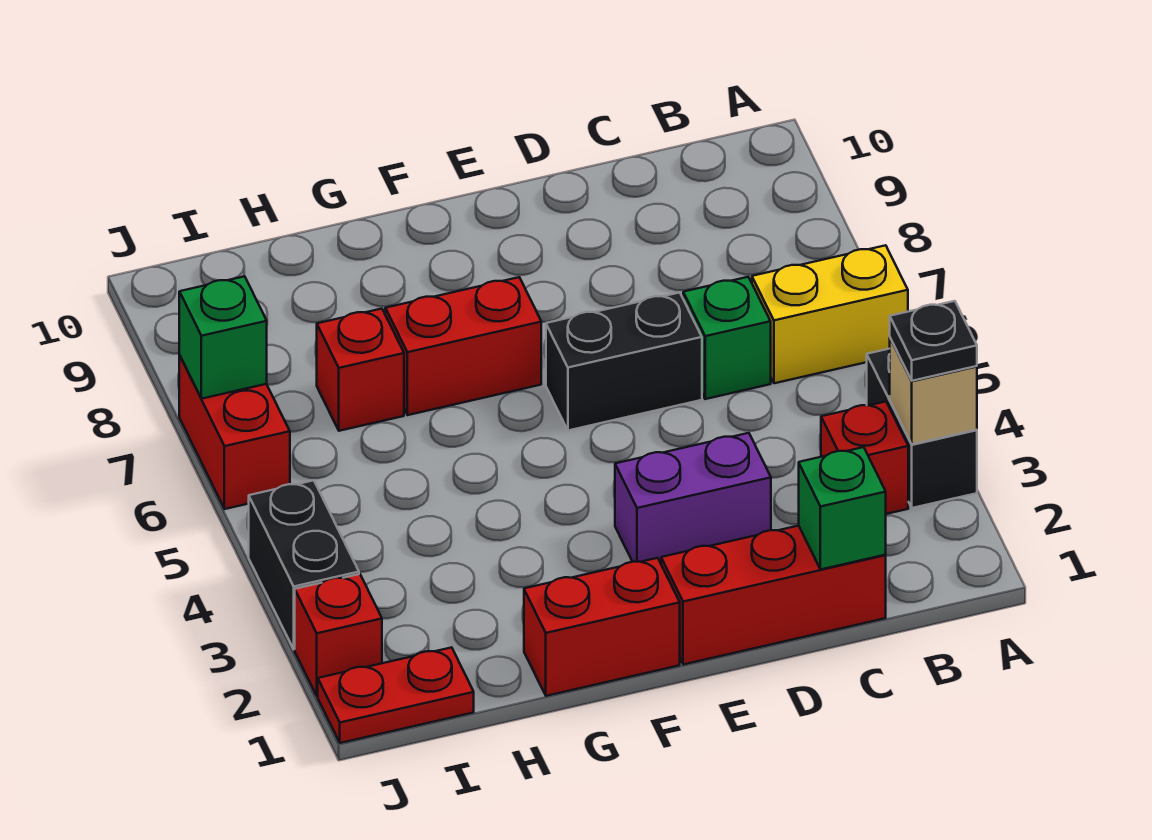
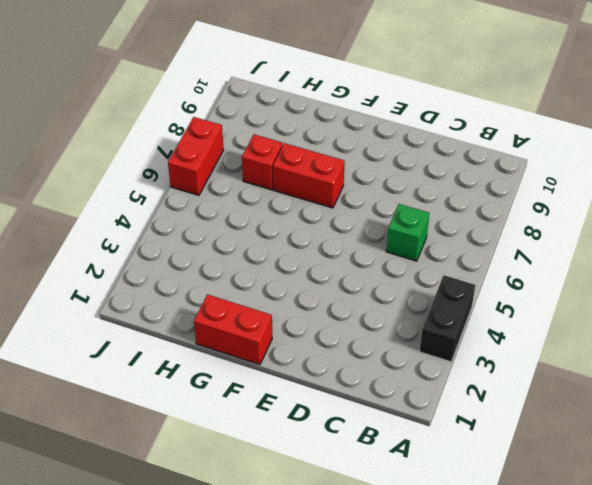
none -> yellow 1x2 brick [752,245,908,383]
none -> red 1x1 brick [821,402,908,514]
none -> red 1x3 brick [661,526,886,665]

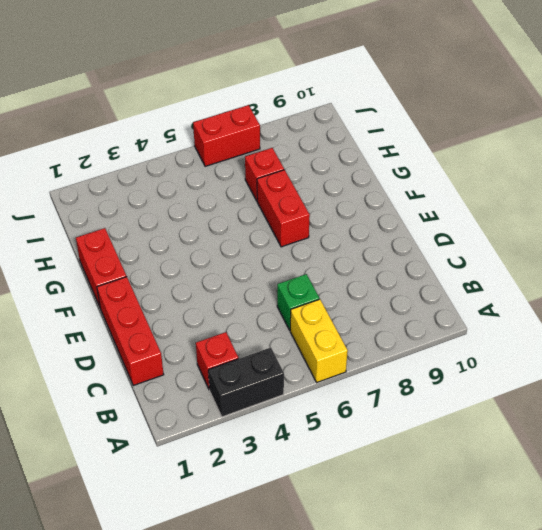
none -> purple 1x2 brick [615,433,771,563]
none -> black 1x2 brick [546,293,702,430]
none -> red 1x2 plate [318,647,474,743]

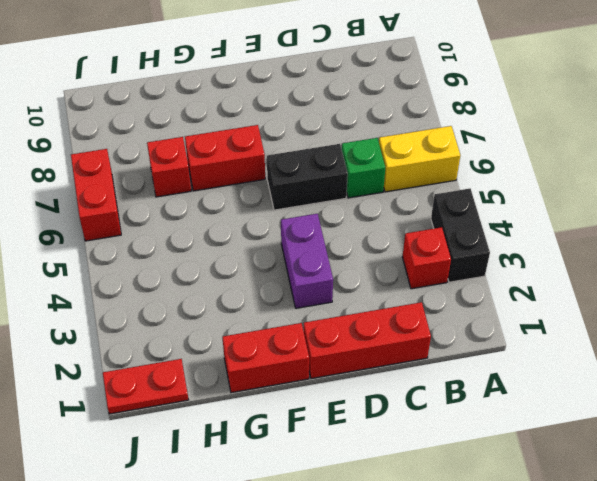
purple 1x2 brick [281,214,333,308] -> purple 1x2 brick turned to [615,433,771,563]
none -> red 1x1 brick [295,574,382,696]
none -> black 1x2 brick [249,480,359,649]
none -> tan 1x1 brick [890,338,977,444]

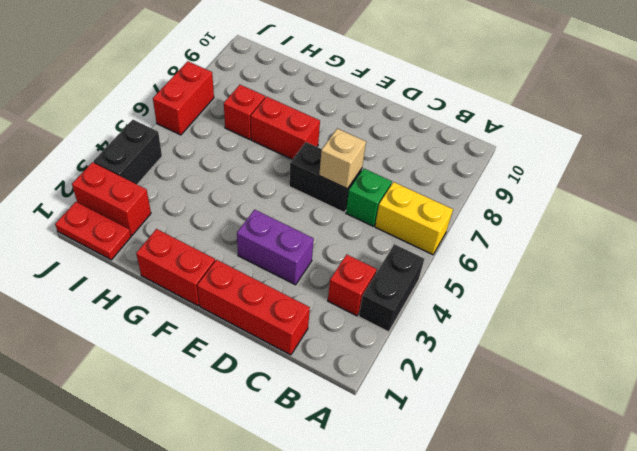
tan 1x1 brick [319,129,366,189] -> tan 1x1 brick moved to [890,338,977,444]
red 1x2 brick [72,162,151,235] -> red 1x1 brick [295,574,382,696]
none -> green 1x1 brick [799,447,886,569]
none -> green 1x1 brick [179,276,267,399]
none -> black 1x1 plate [890,301,977,381]

